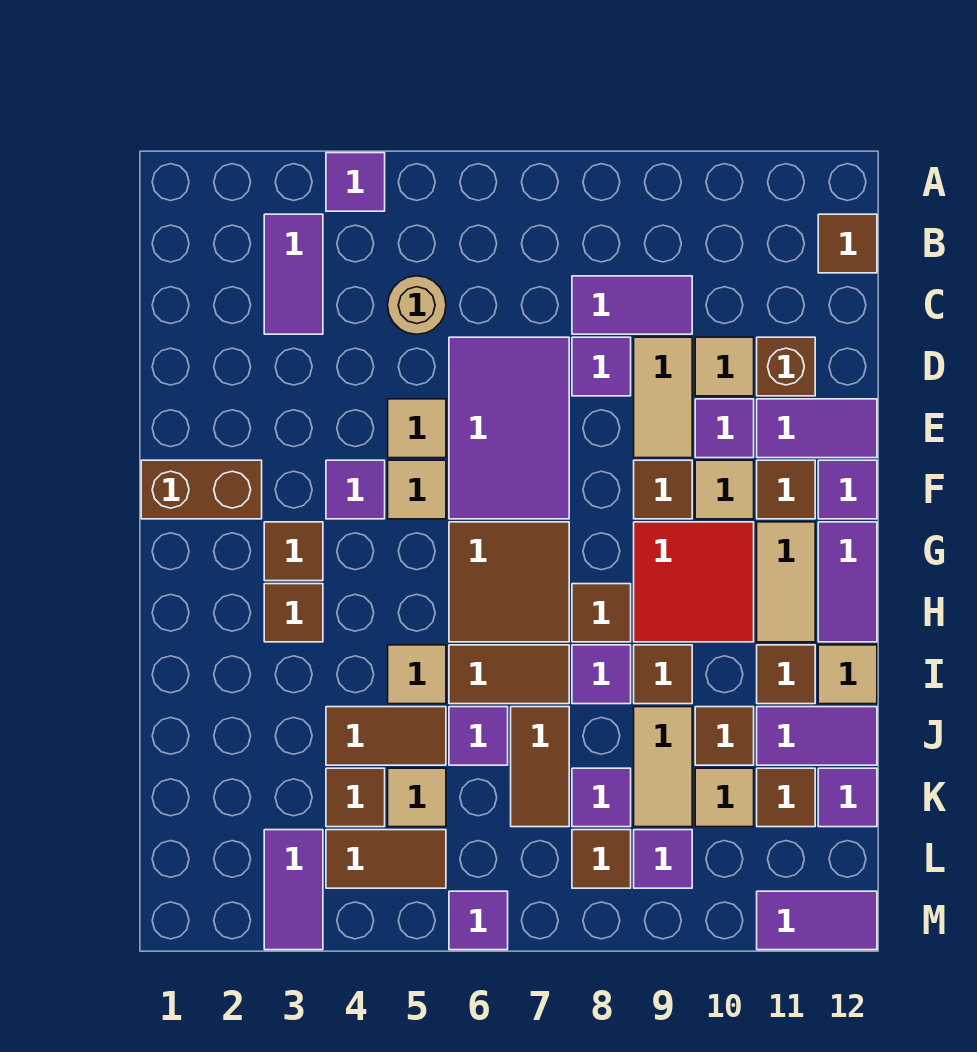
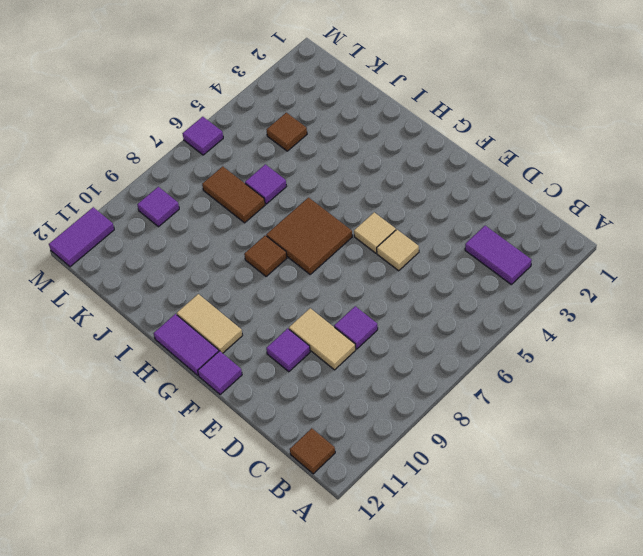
none -> purple 1x1 tile [326,153,385,211]
none -> tan 1x1 round brick [388,276,446,334]
none -> purple 1x2 tile [572,276,692,334]
none -> purple 2x3 tile [449,337,569,519]

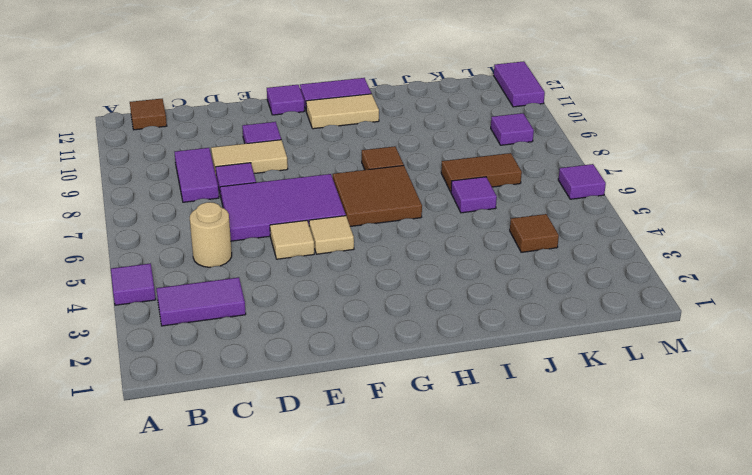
none -> tan 1x1 tile [695,337,754,396]
none -> brown 1x1 brick [757,337,815,396]
none -> purple 1x2 tile [757,399,877,458]
none -> brown 1x2 brick [141,460,262,519]

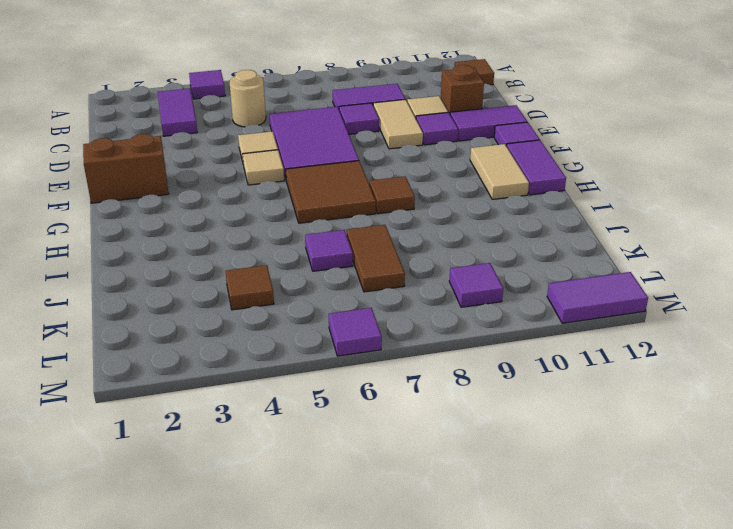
none -> purple 1x1 tile [326,460,385,519]
none -> brown 1x1 tile [634,460,692,519]
none -> tan 1x1 tile [695,460,754,519]
none -> brown 1x1 tile [757,460,815,519]

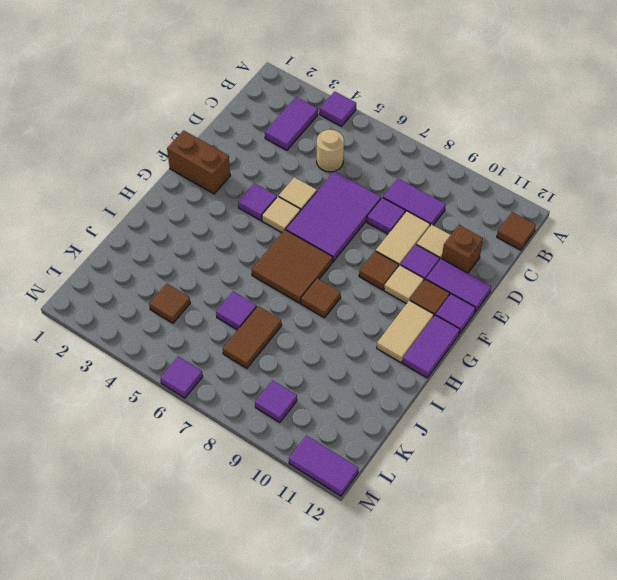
none -> brown 1x1 tile [264,522,323,581]
none -> red 2x2 tile [634,522,754,642]
none -> brown 1x1 tile [264,584,323,642]
none -> tan 1x1 tile [388,645,446,704]

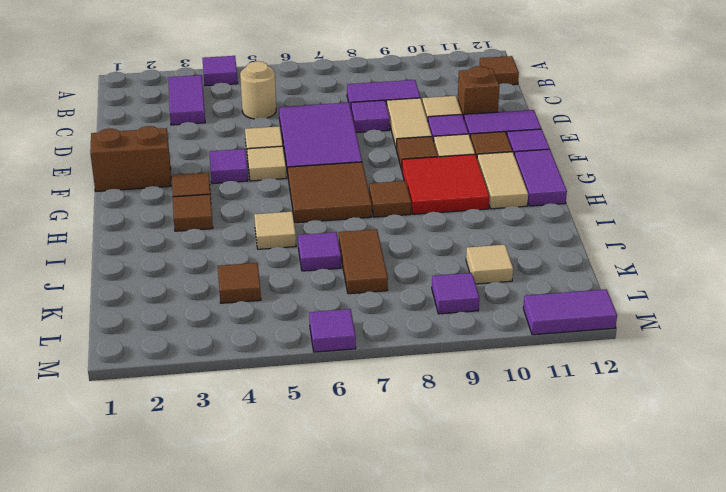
none -> brown 1x2 tile [449,645,569,704]
none -> purple 1x1 tile [572,645,631,704]
none -> brown 1x1 tile [634,645,692,704]
none -> brown 1x1 tile [757,645,815,704]

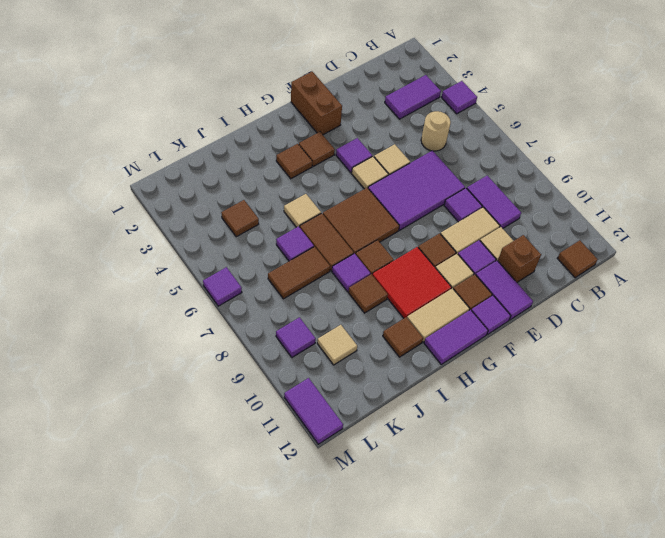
none -> tan 1x1 tile [818,645,877,704]
none -> brown 1x2 tile [326,707,446,765]
none -> tan 1x2 tile [634,707,692,827]
none -> brown 1x1 tile [695,707,754,765]

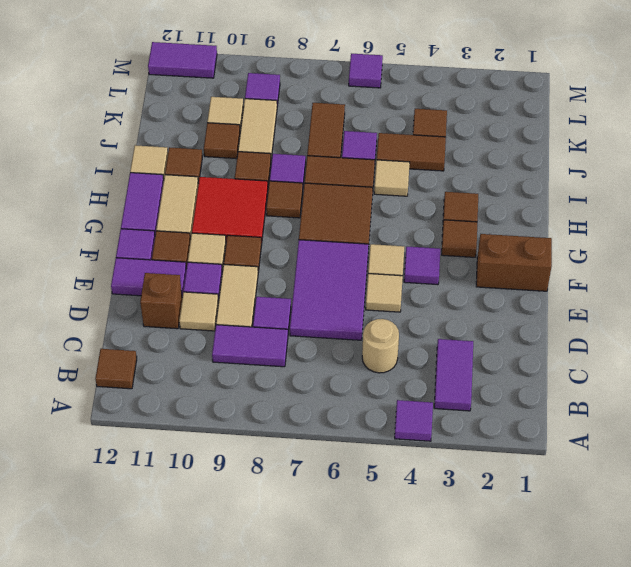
none -> purple 1x2 tile [757,707,877,765]
none -> tan 1x1 tile [388,768,446,827]
none -> purple 1x1 tile [572,768,631,827]
none -> brown 1x1 tile [757,768,815,827]

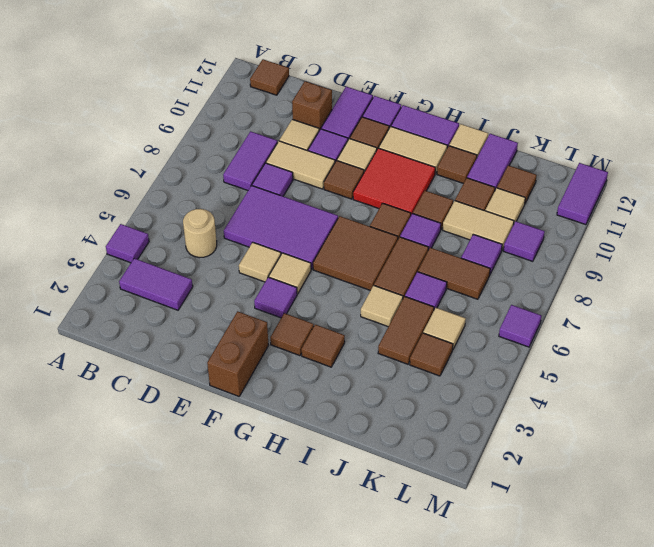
none -> purple 1x1 tile [818,768,877,827]
none -> purple 1x2 tile [264,830,323,950]
none -> brown 1x2 tile [326,830,446,888]
none -> brown 1x1 tile [572,830,631,888]

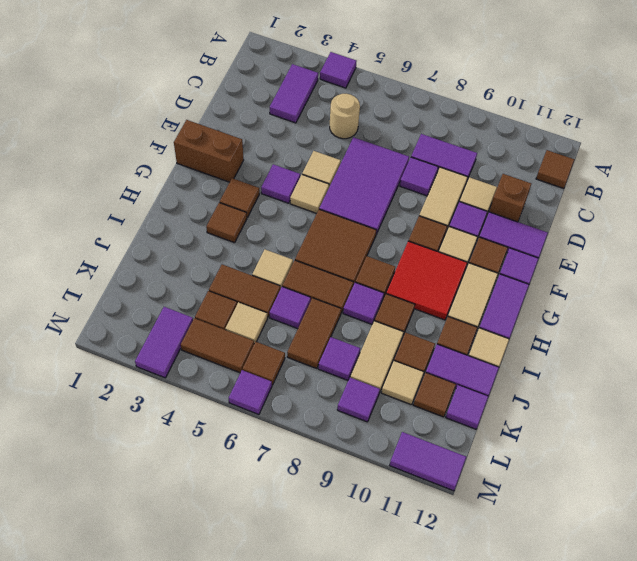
brown 1x1 tile [243,342,285,385] -> brown 1x1 tile moved to [572,830,631,888]

